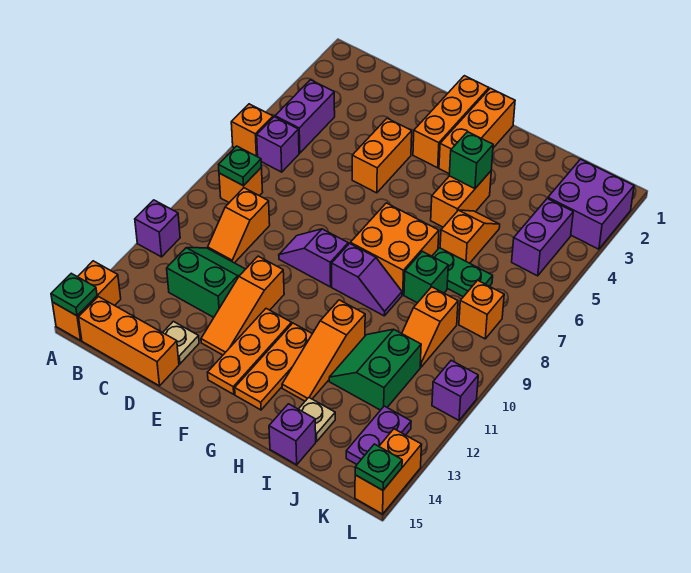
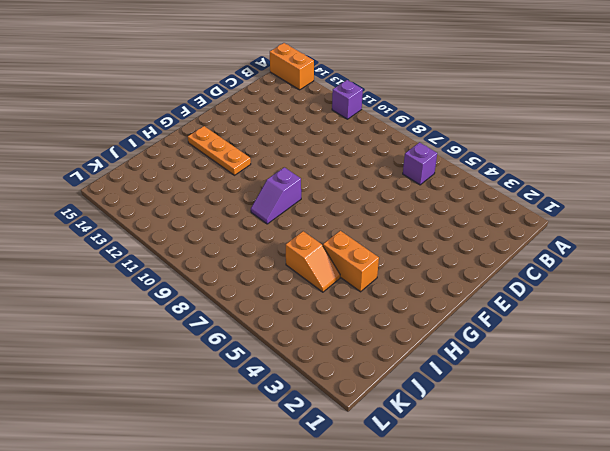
none -> orange 1x1 brick [231,104,273,157]
none -> purple 1x2 brick [275,80,335,153]
none -> orange 1x1 brick [219,168,263,203]
none -> orange 1x3 brick [79,297,179,386]

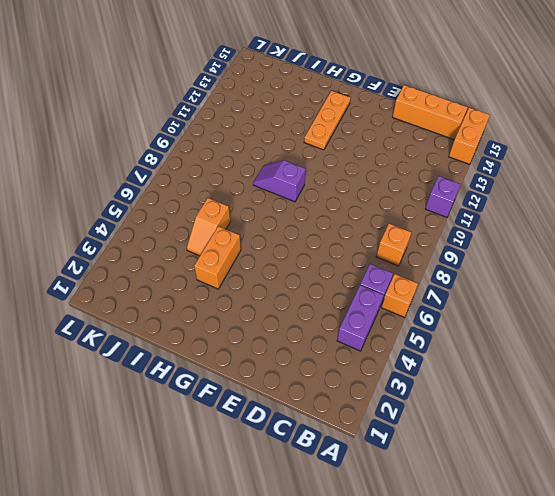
none -> orange 1x2 slope [208,188,270,263]
none -> green 2x2 slope [167,248,245,317]
none -> tan 1x1 plate [163,321,199,364]
none -> orange 1x2 brick [352,118,412,193]

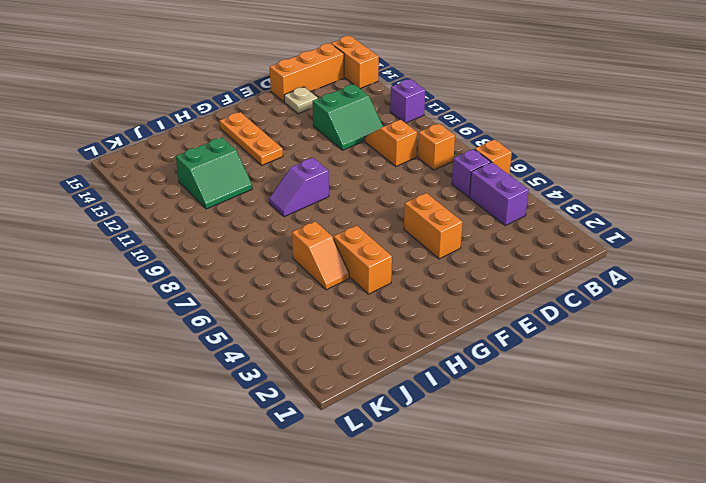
green 2x2 slope [176,138,252,209] -> green 2x2 slope turned to [329,329,421,410]
none -> purple 1x2 slope [279,229,348,287]
none -> orange 1x3 slope [201,256,284,355]
none -> orange 1x3 brick [413,76,489,168]
none -> orange 1x3 plate [207,309,292,394]

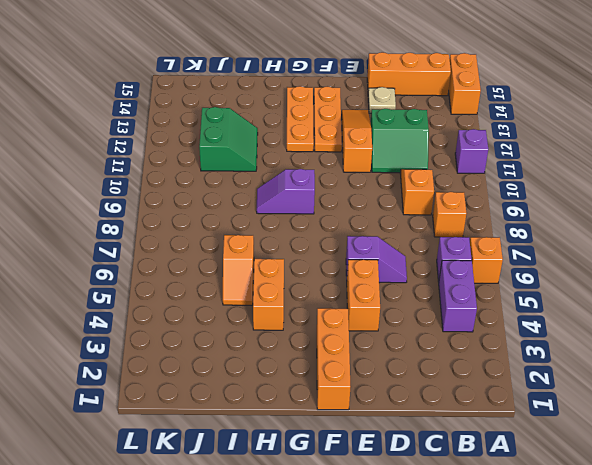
purple 1x2 slope [346,236,407,283] -> purple 1x2 slope moved to [279,229,348,287]
none -> orange 1x3 brick [439,88,515,174]
none -> orange 2x2 brick [350,203,439,295]
none -> orange 1x3 slope [282,300,365,401]
none -> green 1x2 plate [432,248,493,297]

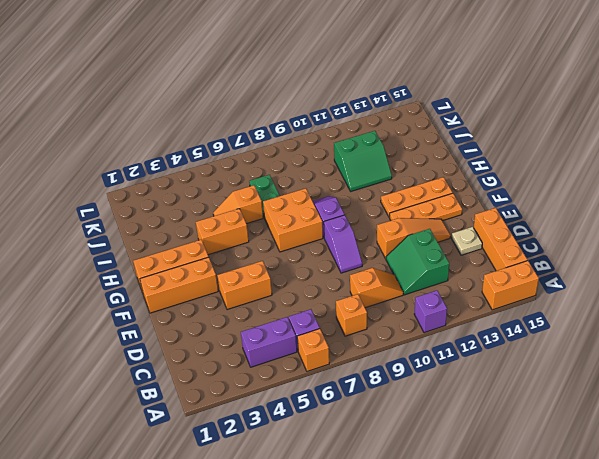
none -> orange 1x3 slope [282,300,365,401]
none -> green 1x1 brick [404,251,448,303]
none -> tan 1x1 plate [299,398,335,442]
none -> purple 1x1 brick [269,404,316,465]

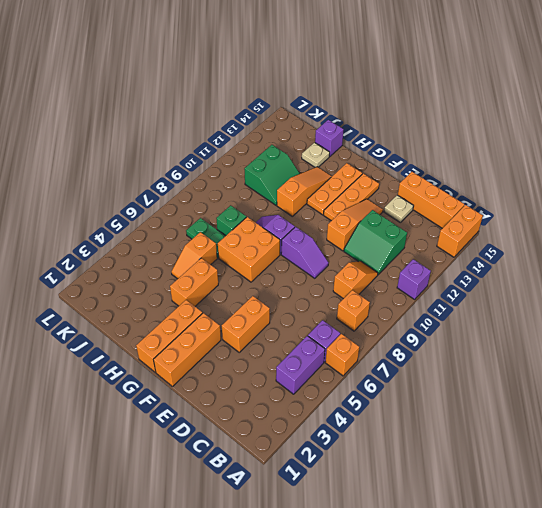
none -> orange 1x2 slope [402,287,458,367]
none -> purple 2x2 brick [548,159,634,249]
none -> purple 1x2 brick [512,198,573,276]
none -> orange 1x1 brick [459,280,504,339]

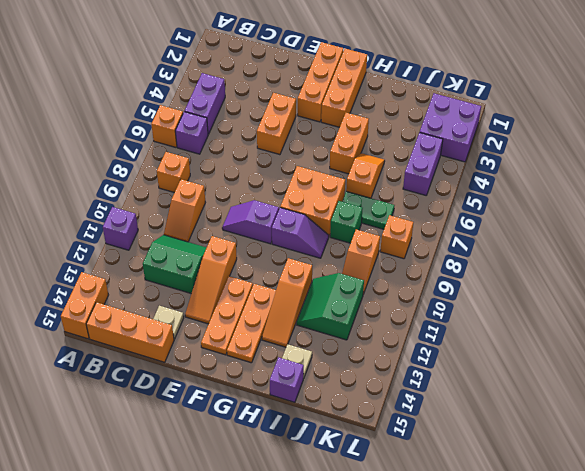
none -> purple 1x2 plate [346,406,411,464]
none -> purple 1x1 brick [432,360,478,420]
none -> orange 1x2 brick [355,429,422,514]
none -> green 1x1 plate [51,273,97,316]

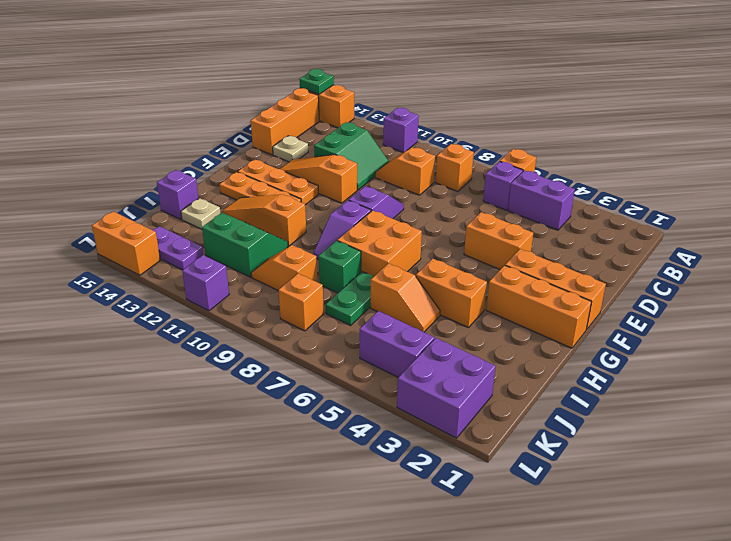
none -> green 1x1 plate [219,146,261,186]
none -> green 1x1 brick [449,132,493,189]
none -> green 1x1 plate [355,444,402,490]

